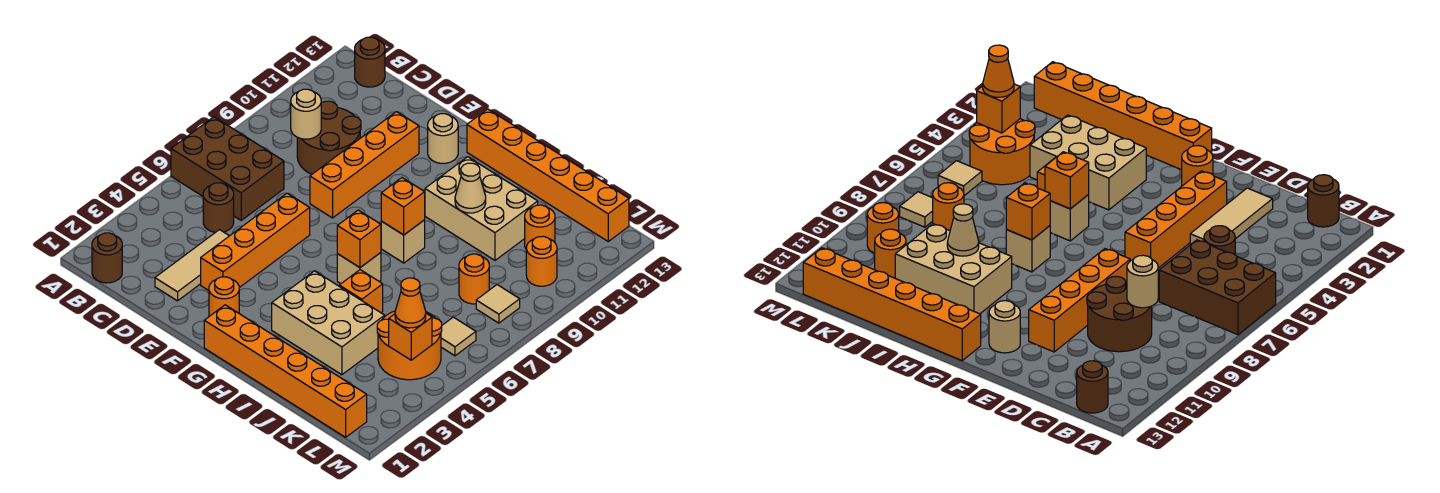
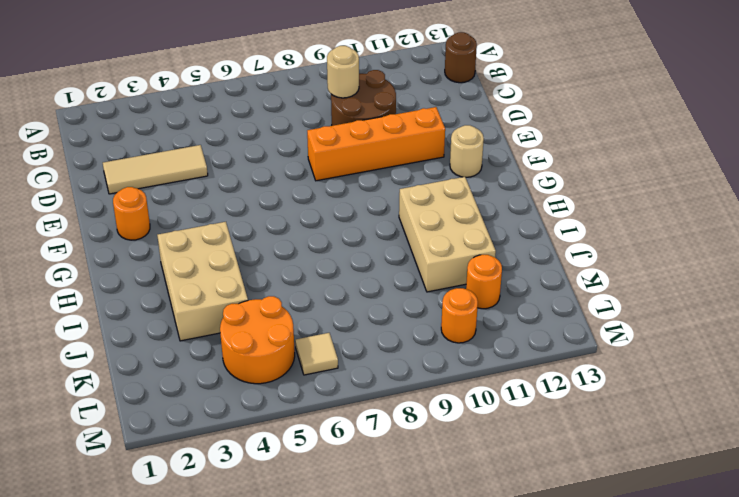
none -> brown 2x3 brick [171,117,284,220]
none -> brown 1x1 round brick [92,233,122,283]
none -> brown 1x1 round brick [203,183,234,232]

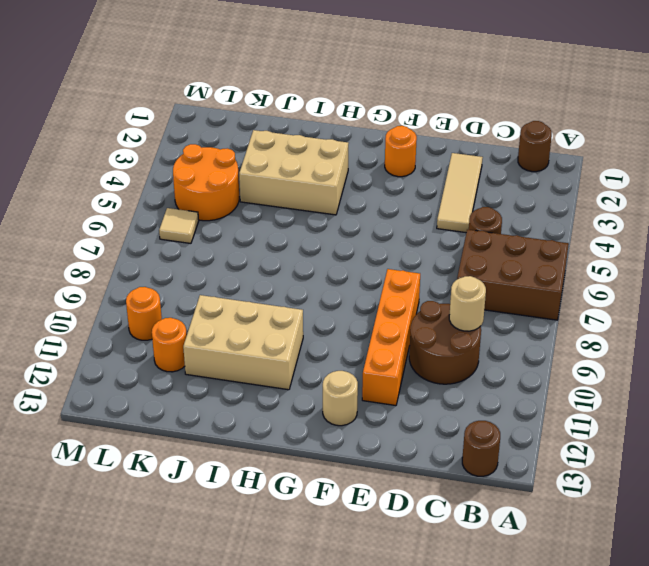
none -> orange 1x4 brick [201,193,310,290]
none -> orange 1x6 brick [204,305,367,437]
none -> orange 1x6 brick [467,109,629,241]

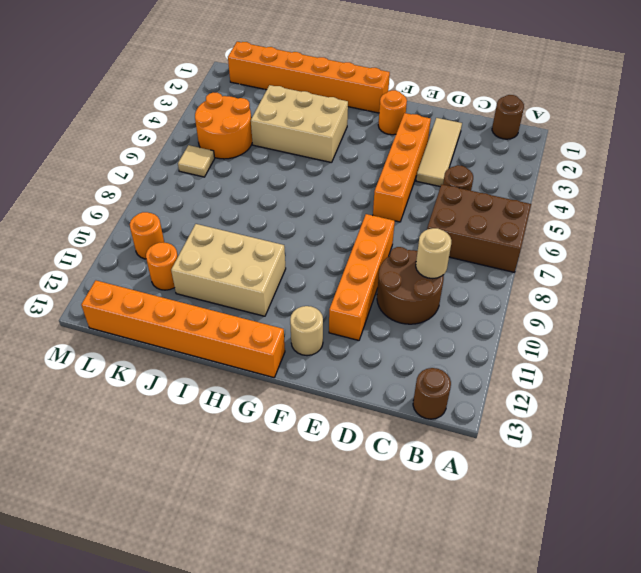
none -> tan 1x1 brick [337,253,381,284]
none -> tan 1x1 brick [381,220,425,263]
none -> orange 1x1 brick [339,270,383,313]

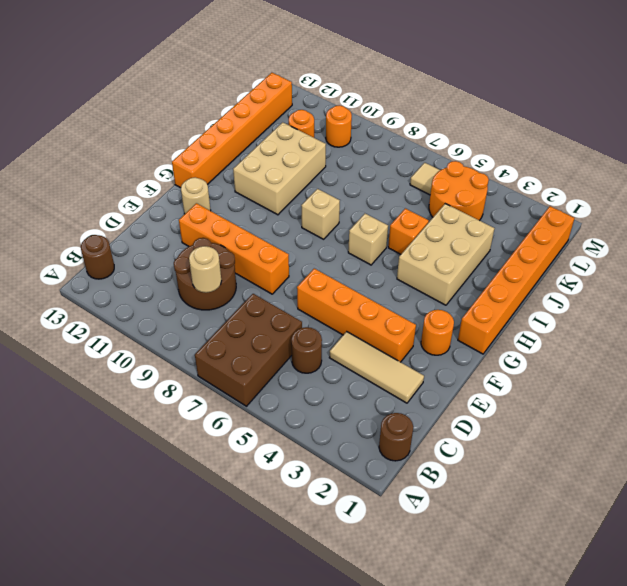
none -> orange 1x1 round brick [459,254,489,304]
none -> tan 1x1 tile [476,285,520,323]
none -> orange 1x1 brick [337,210,381,268]

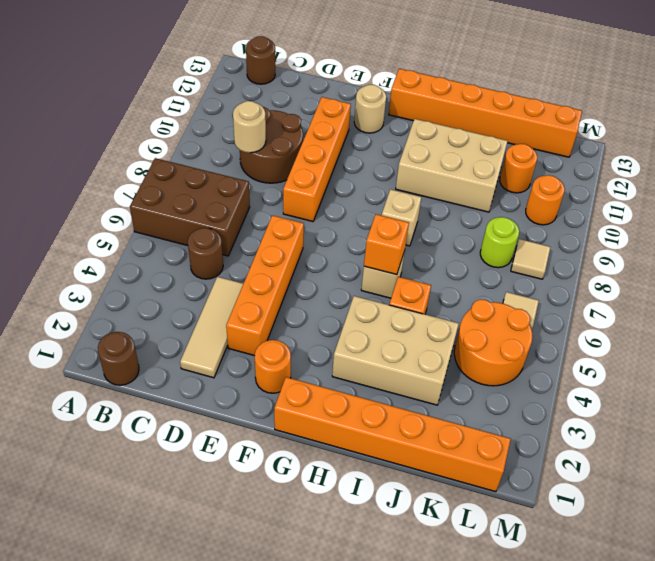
lime 1x1 round brick [480,217,519,268] -> orange 1x1 round brick [459,254,489,304]
none -> orange 1x1 brick [381,178,425,235]
none -> tan 1x1 cone [455,163,486,213]
none -> orange 1x1 brick [389,313,432,360]

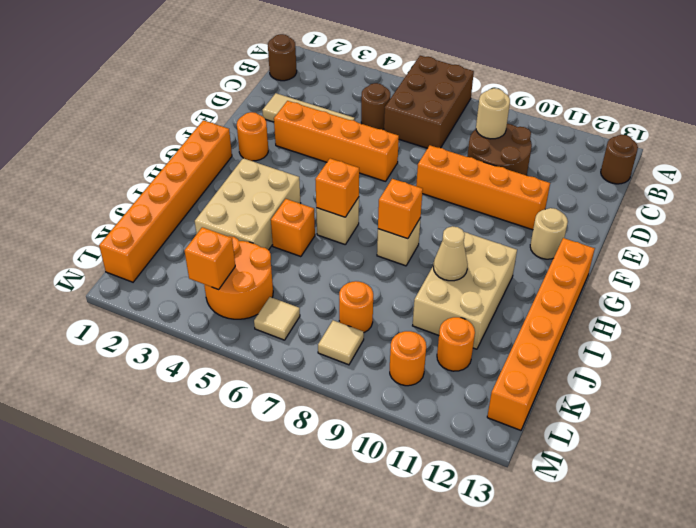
none -> orange 1x1 cone [395,278,426,328]

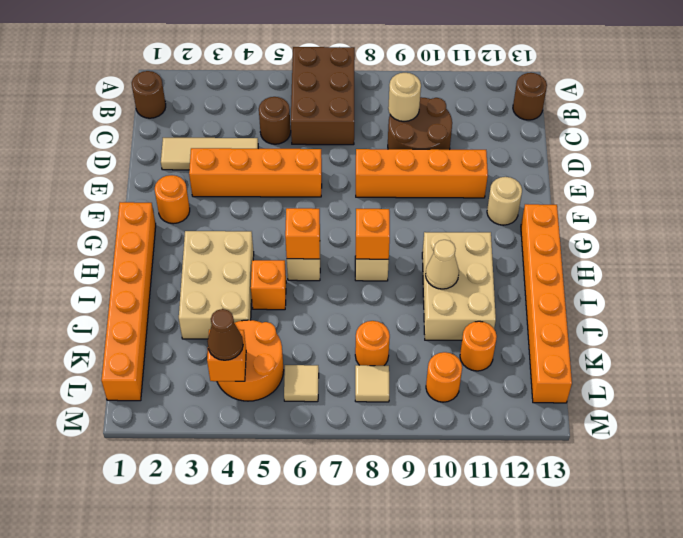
brown 1x1 cone [207,309,243,360] -> orange 1x1 cone [395,278,426,328]

